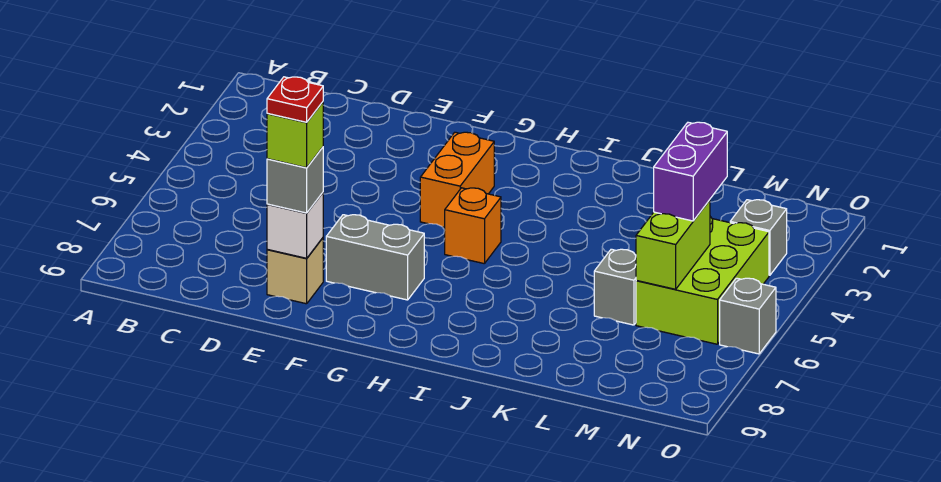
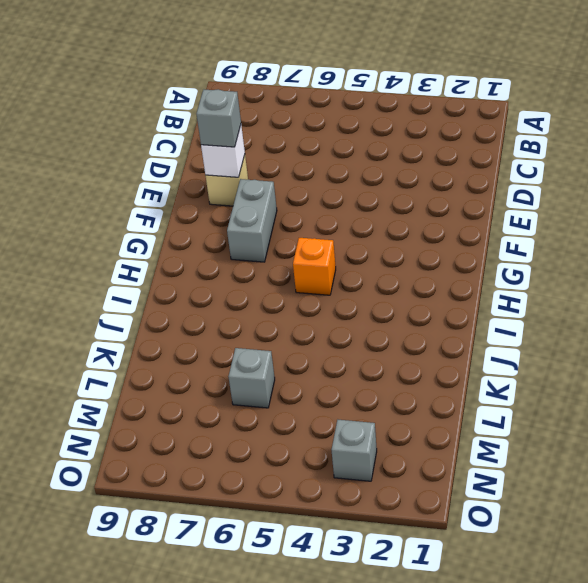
none -> orange 1x2 brick [420,132,494,227]
none -> lime 2x3 brick [636,217,769,344]
none -> grey 1x1 brick [720,278,776,354]

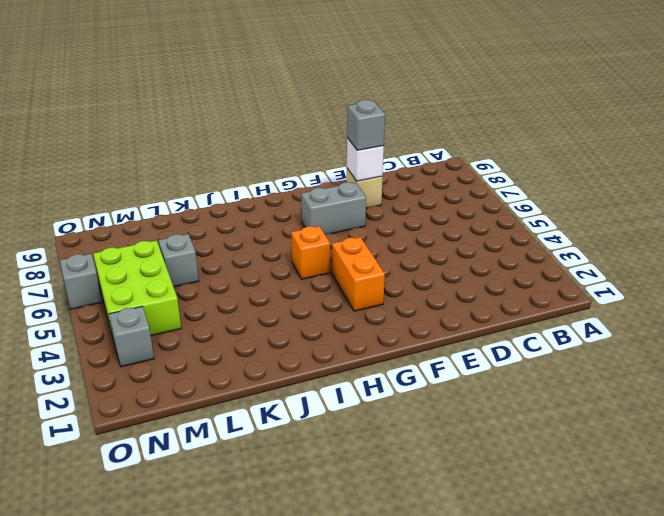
none -> lime 1x2 brick [636,200,710,289]
none -> purple 1x2 brick [654,122,727,221]
none -> lime 1x1 brick [267,102,323,168]

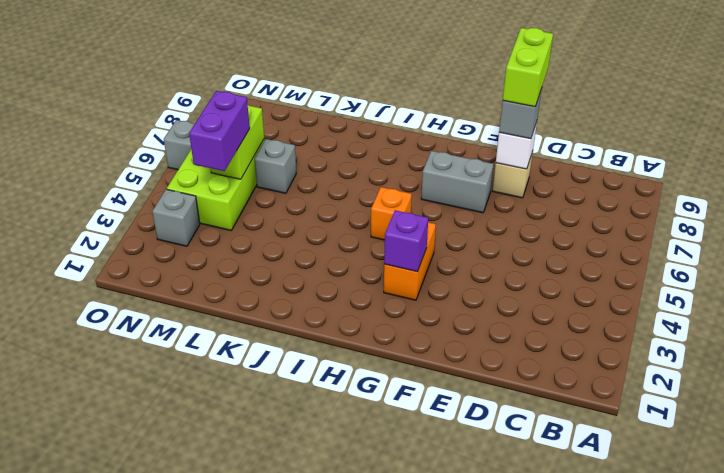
lime 1x2 brick [503,28,553,107] -> lime 1x1 brick [267,102,323,168]
purple 1x1 brick [384,210,428,272] -> none
none -> red 1x1 plate [267,77,323,122]

